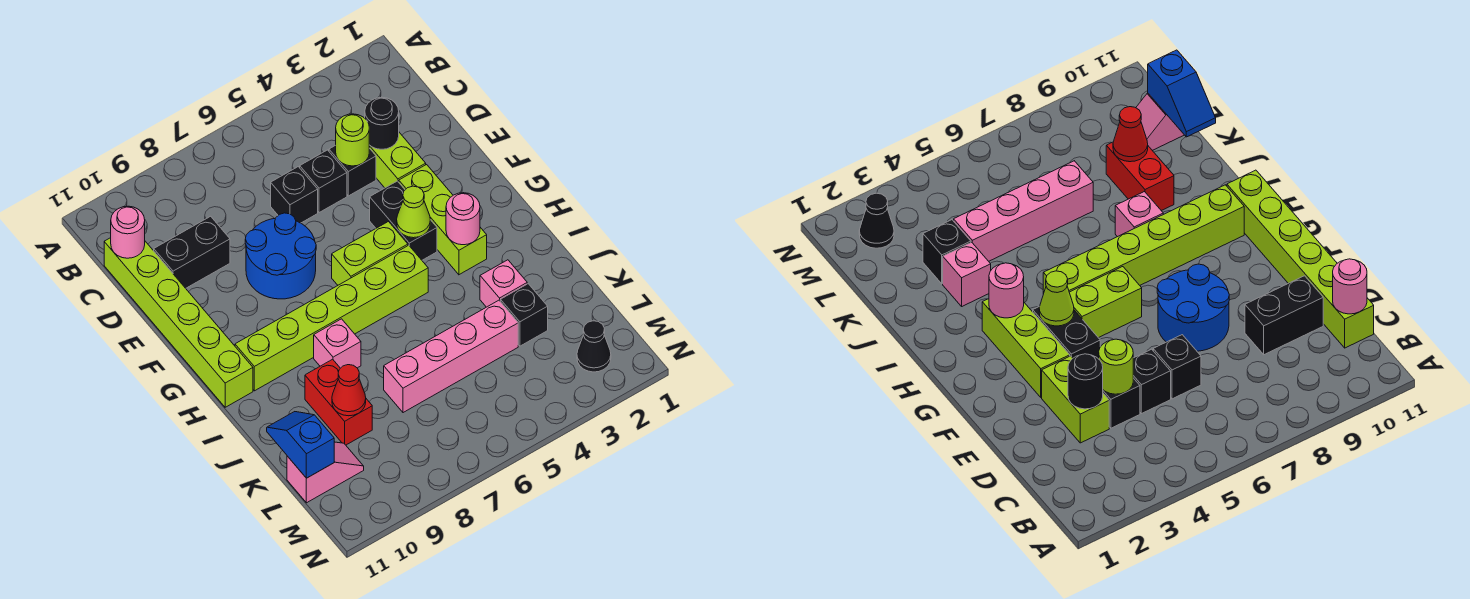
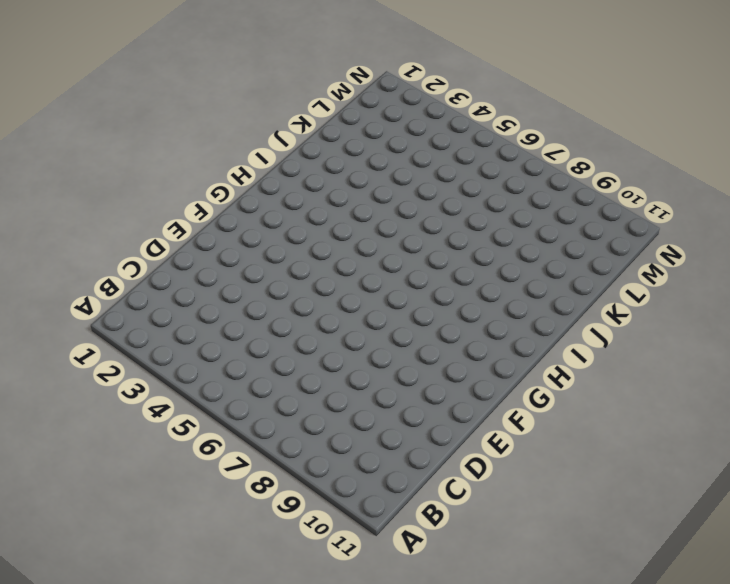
none -> lime 1x6 brick [104,238,253,407]
none -> lime 1x2 brick [369,133,426,188]
none -> black 1x1 brick [329,145,376,196]

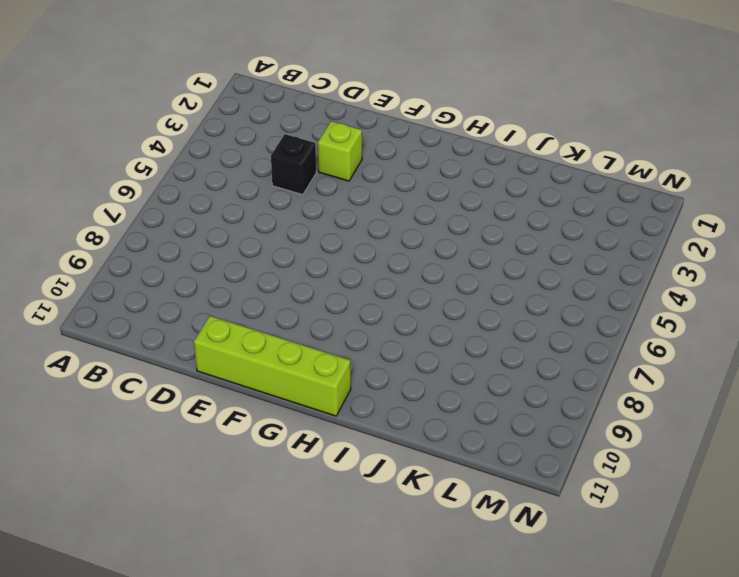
lime 1x1 brick [318,121,362,181] -> lime 1x2 brick [369,133,426,188]
lime 1x4 brick [194,316,351,416] -> lime 1x6 brick [104,238,253,407]
none -> black 1x1 brick [300,150,347,213]
none -> black 1x1 brick [271,167,318,223]
none -> black 1x2 brick [154,216,230,288]

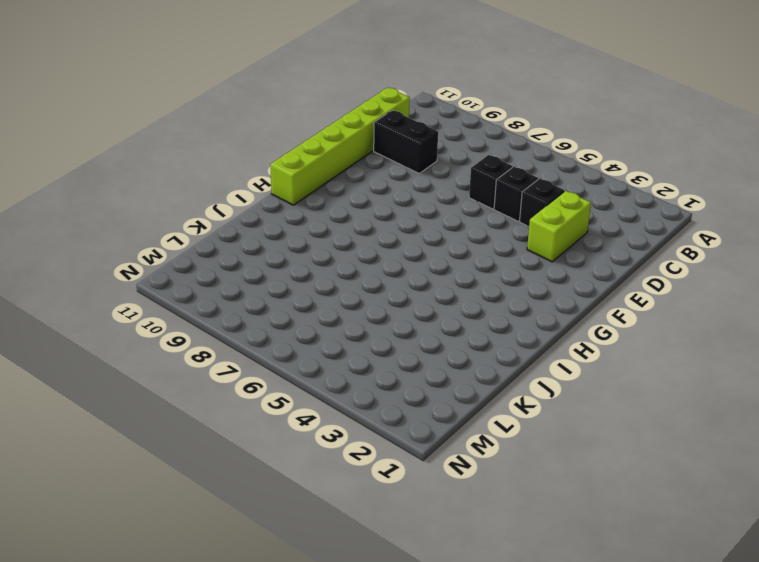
none -> blue 2x2 round brick [245,213,316,299]
none -> lime 1x3 brick [399,165,487,275]
none -> black 1x2 brick [370,181,437,260]

